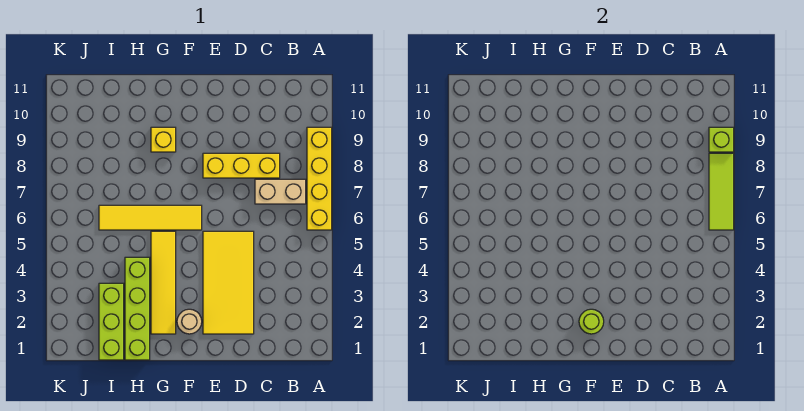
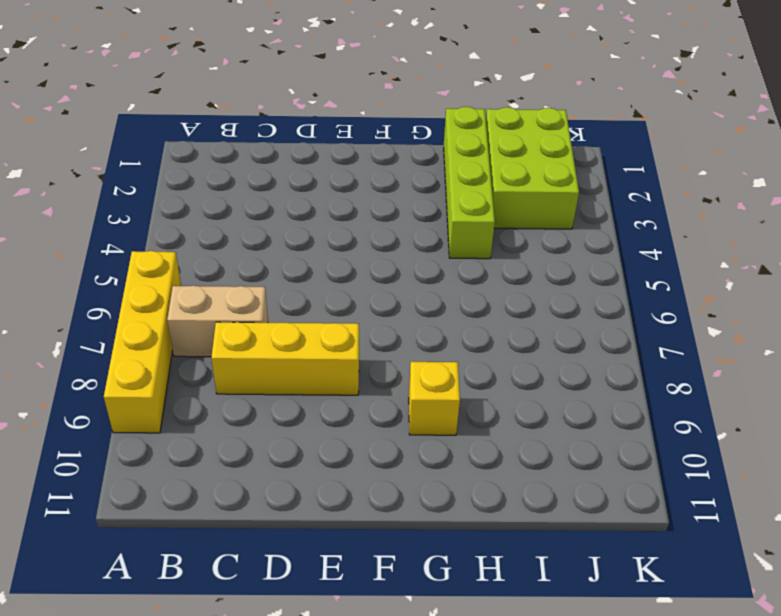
lime 2x3 brick [486,107,579,229] -> lime 1x3 brick [99,283,124,360]
none -> yellow 2x4 tile [203,231,254,334]
none -> tan 1x1 round brick [177,309,202,334]
none -> yellow 1x4 tile [99,205,202,230]

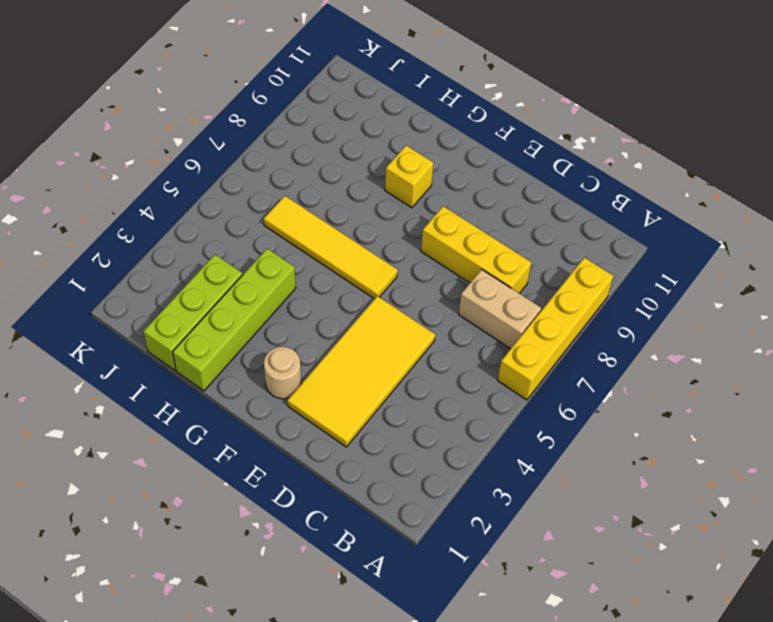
none -> yellow 1x4 tile [151,231,176,334]
none -> lime 1x3 tile [709,153,734,230]
none -> lime 1x1 brick [709,127,734,152]

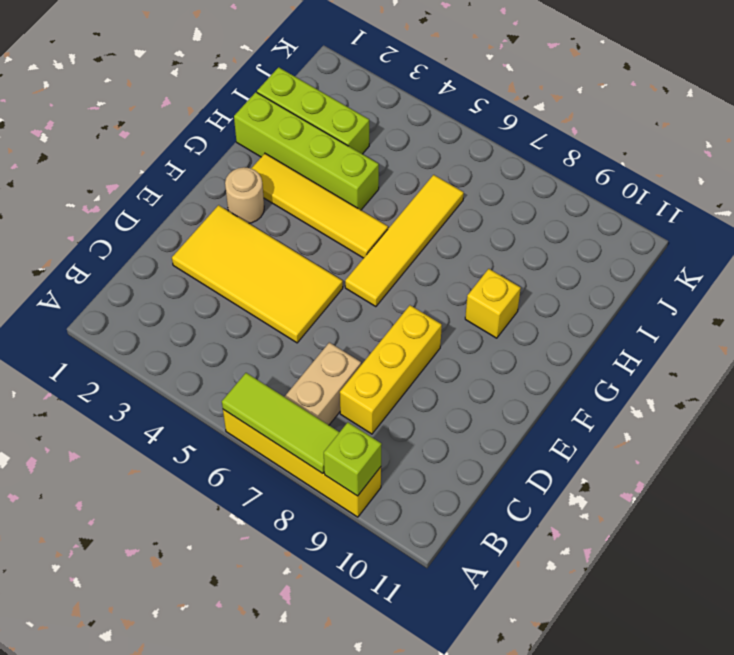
none -> lime 1x1 round brick [579,309,604,334]

